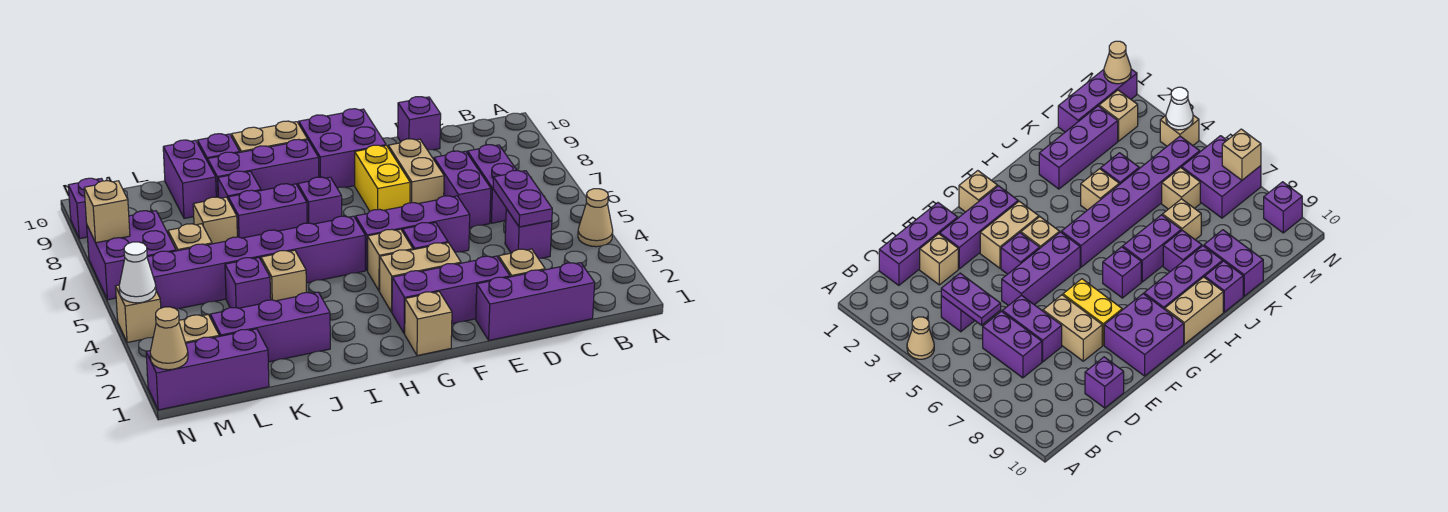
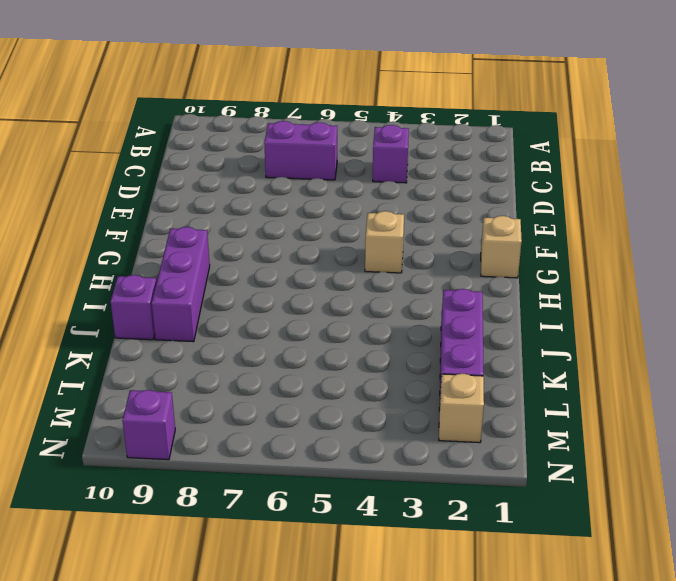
none -> tan 1x1 cone [578,189,613,247]
none -> purple 1x3 brick [476,263,595,340]
none -> tan 1x1 brick [498,249,545,277]
none -> purple 1x2 brick [434,151,491,228]

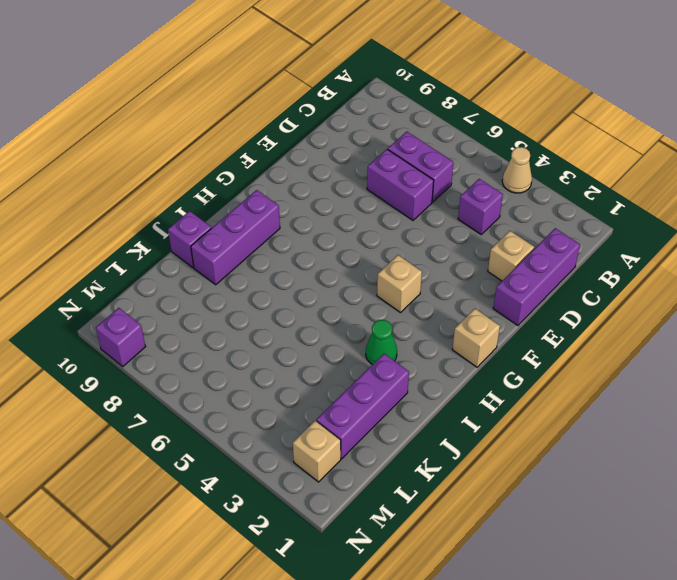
green 1x1 cone [366,320,397,365] -> none
none -> purple 1x1 brick [398,97,441,150]
none -> purple 1x3 brick [392,256,510,334]
none -> purple 1x3 brick [355,196,470,271]
none -> tan 1x2 brick [388,139,444,204]

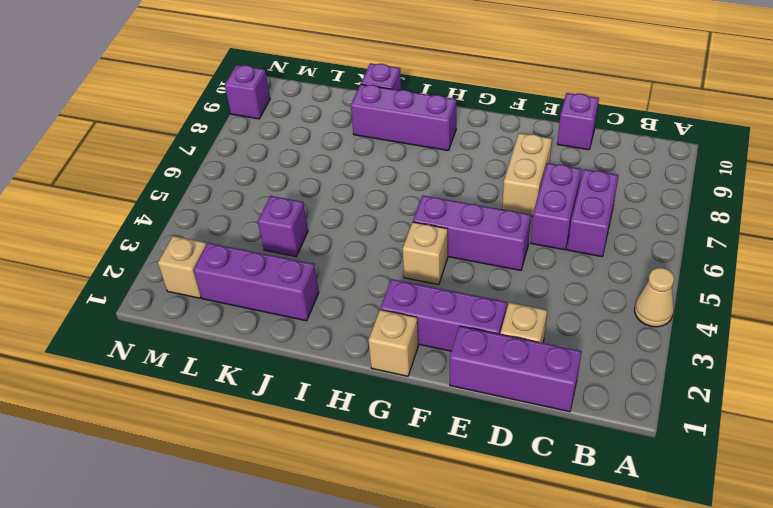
none -> purple 1x1 brick [505,209,552,258]
none -> tan 1x2 brick [380,243,461,312]
none -> purple 1x1 brick [403,223,448,250]
none -> yellow 1x2 brick [355,145,410,211]

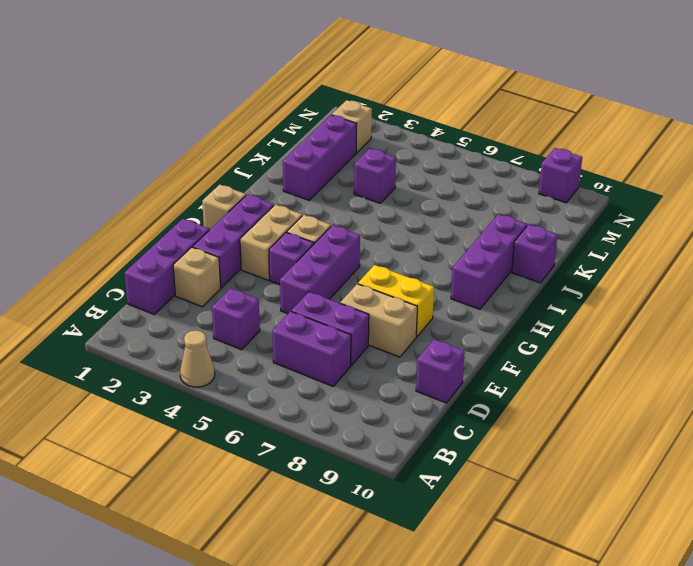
none -> purple 2x2 brick [299,109,386,188]
none -> purple 1x6 brick [147,216,365,309]
none -> purple 1x1 brick [298,177,342,224]
none -> tan 1x2 brick [231,121,308,152]

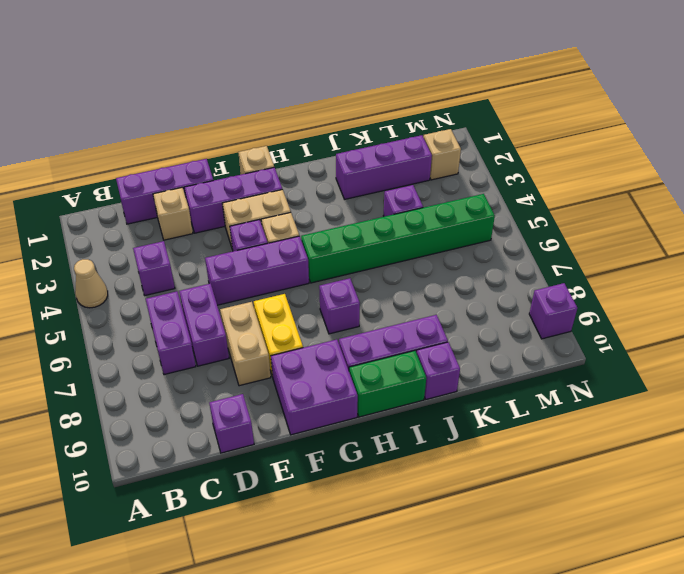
green 1x6 brick [301,194,495,283] -> purple 1x6 brick [147,216,365,309]
green 1x2 brick [349,351,426,417] -> tan 1x2 brick [231,121,308,152]
none -> purple 1x2 brick [228,184,307,238]
none -> tan 1x1 brick [261,250,306,301]
none -> purple 1x1 brick [218,171,261,199]
none -> tan 1x1 brick [193,197,237,244]

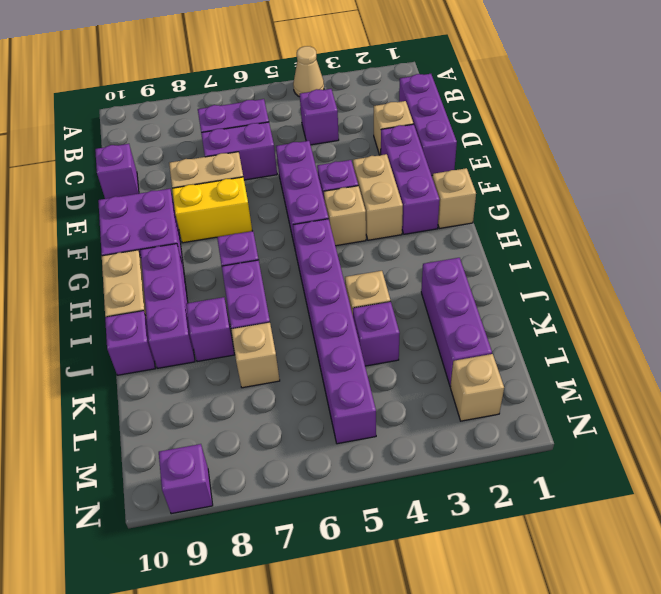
none -> purple 1x2 brick [163,140,216,218]
none -> purple 1x3 brick [146,329,269,410]
none -> tan 1x1 brick [168,224,212,251]
none -> purple 2x2 brick [87,211,176,300]

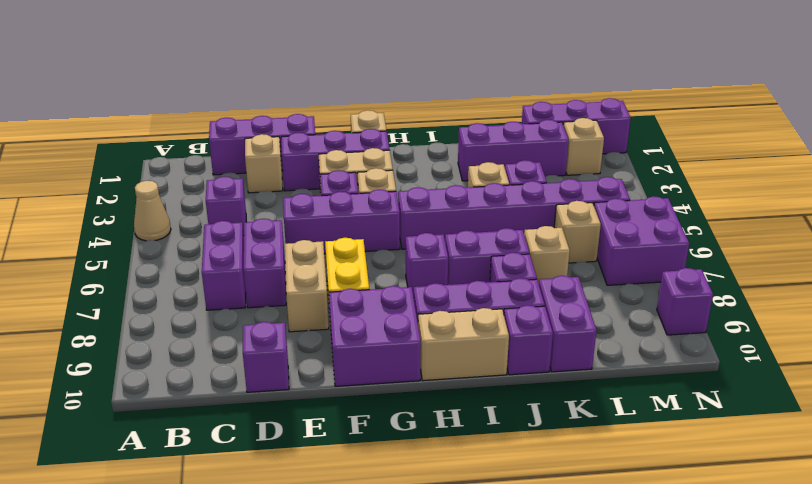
none -> tan 1x1 brick [116,285,161,343]
none -> purple 1x2 plate [493,170,552,227]
none -> tan 1x1 cone [150,307,188,370]
none -> white 1x1 cone [119,242,156,303]

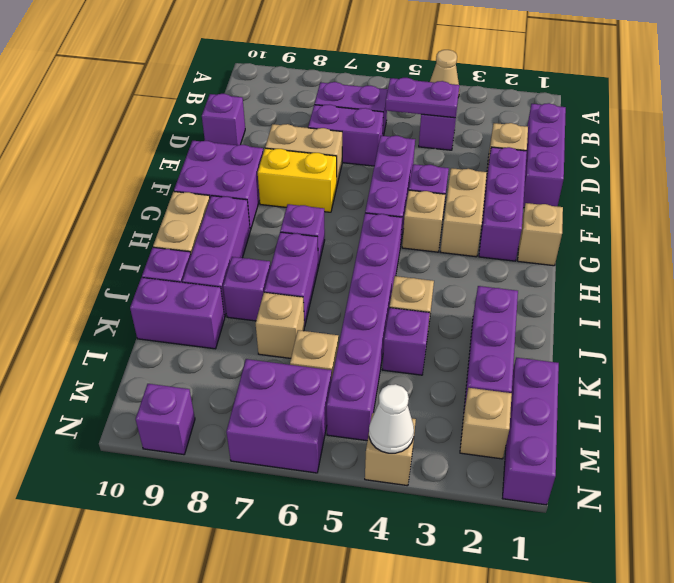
none -> tan 1x1 cone [150,307,188,370]
none -> tan 1x1 brick [84,181,130,243]

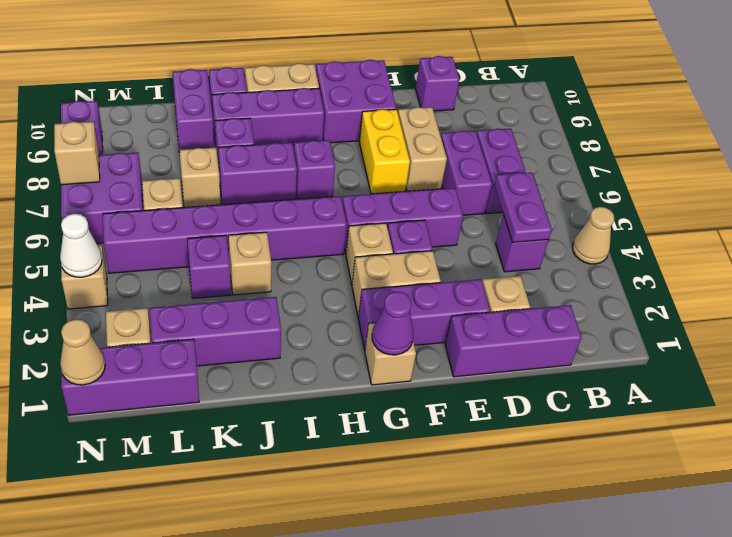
purple 1x1 cone [372,292,413,355] -> none

